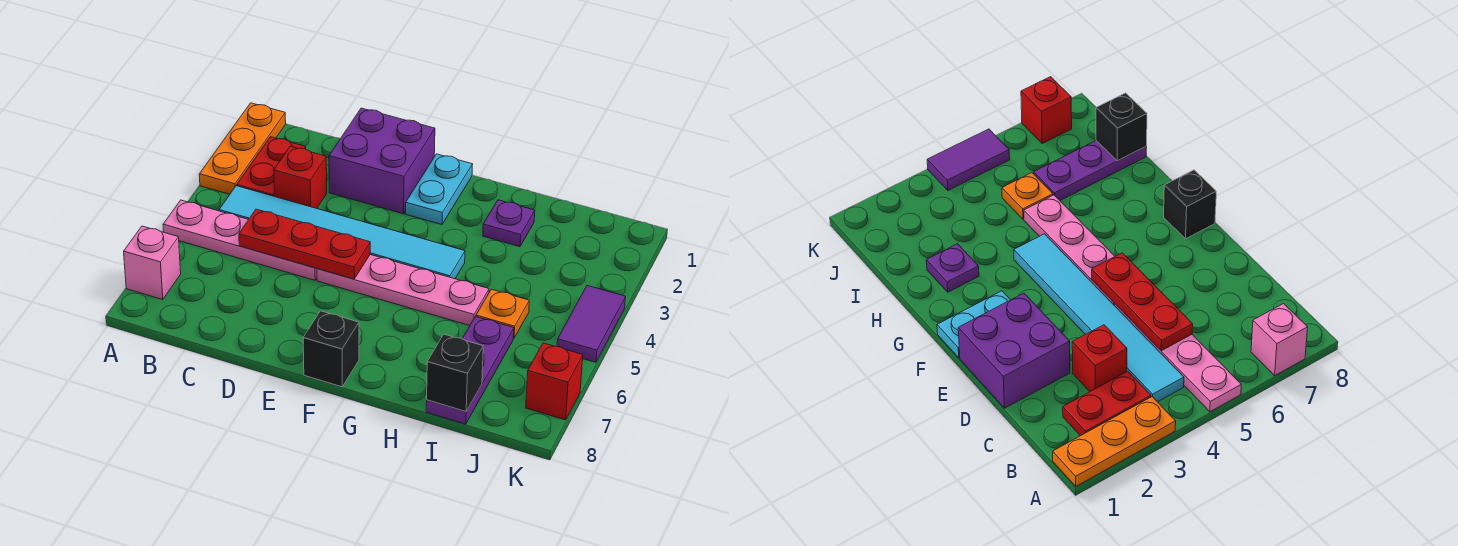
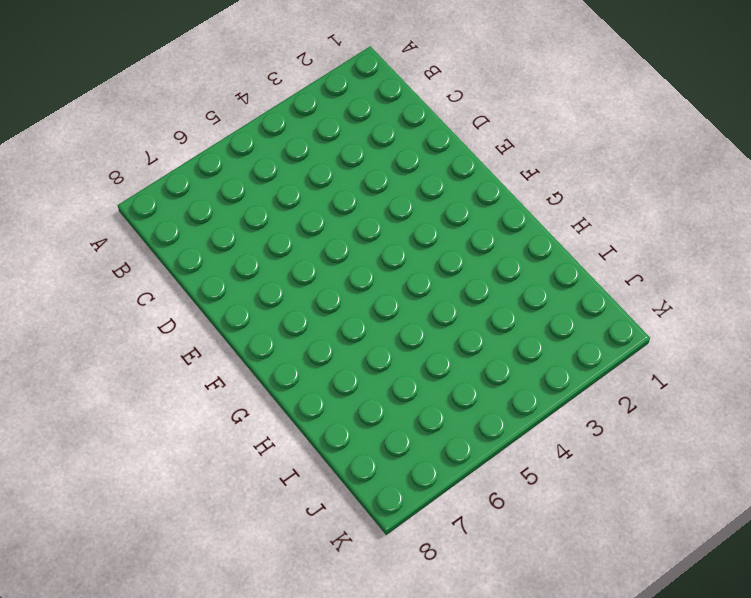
none -> orange 1x3 plate [199,103,286,194]
none -> pink 1x4 plate [163,200,317,280]
none -> pink 1x1 brick [124,226,181,300]

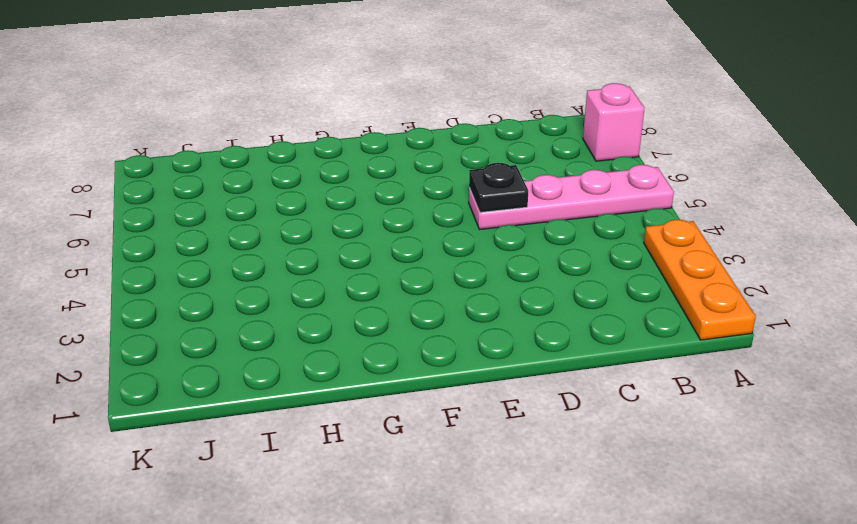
black 1x1 plate [469,163,528,213] -> red 1x3 plate [239,209,370,279]
none -> red 1x2 plate [237,137,306,196]
none -> cyan 1x6 tile [219,186,465,279]
none -> red 1x1 brick [274,146,327,209]

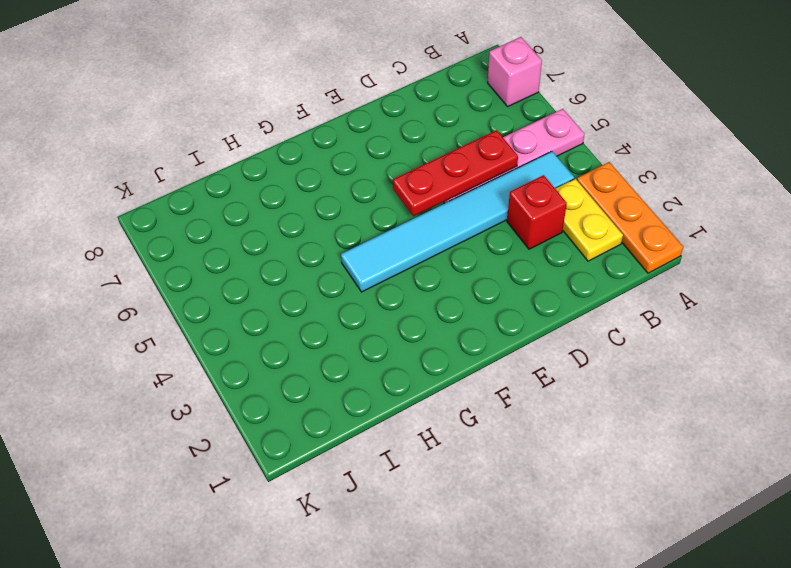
yellow 1x2 plate [556,179,623,261] -> red 1x2 plate [237,137,306,196]
none -> purple 2x2 brick [329,108,435,214]
none -> pink 1x4 plate [317,255,489,326]
none -> cyan 1x2 plate [405,154,473,225]

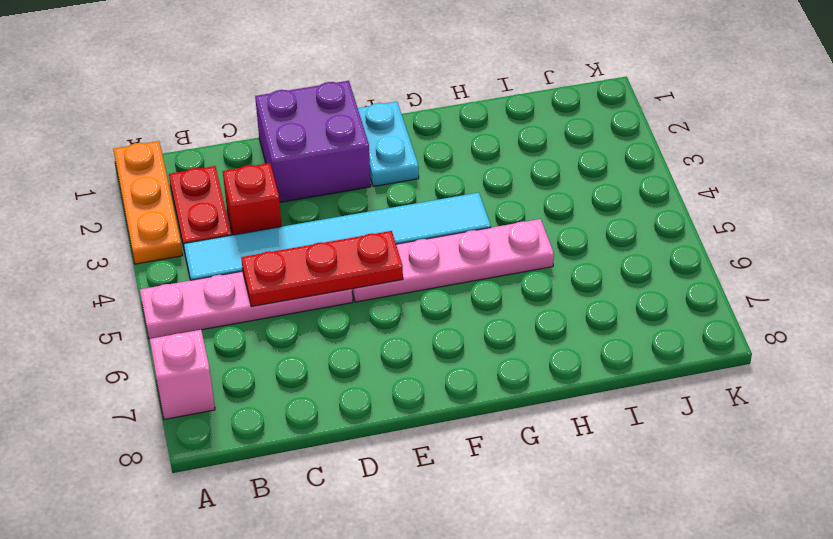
none -> black 1x1 brick [303,311,359,387]
none -> purple 1x1 plate [483,200,535,247]
none -> orange 1x1 plate [476,289,529,338]

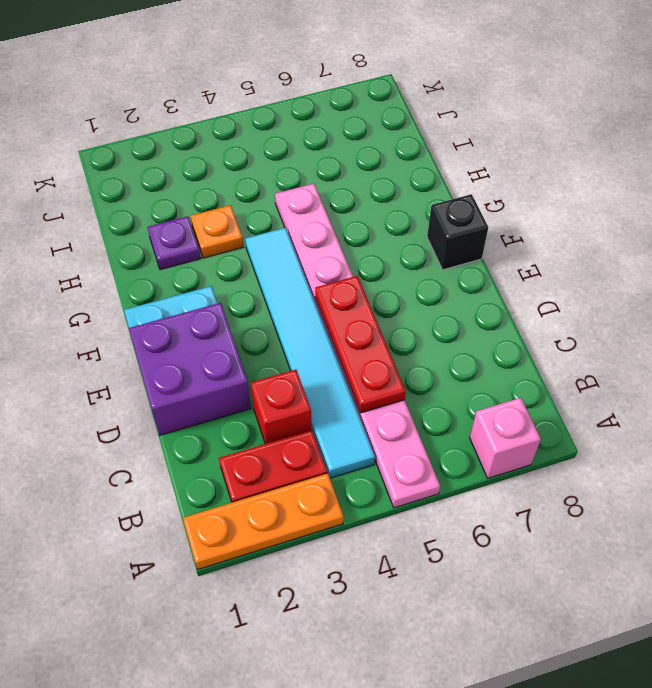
orange 1x1 plate [191,205,244,258] -> orange 1x1 plate moved to [476,289,529,338]
none -> purple 1x3 plate [426,317,514,424]
none -> purple 1x2 tile [557,285,626,362]
none -> red 1x1 brick [526,343,583,420]

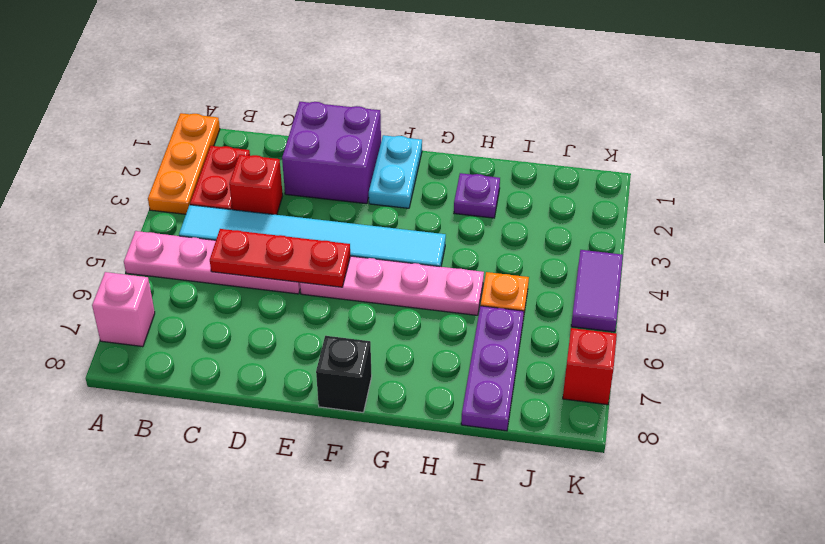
none -> black 1x1 brick [427,334,483,411]

